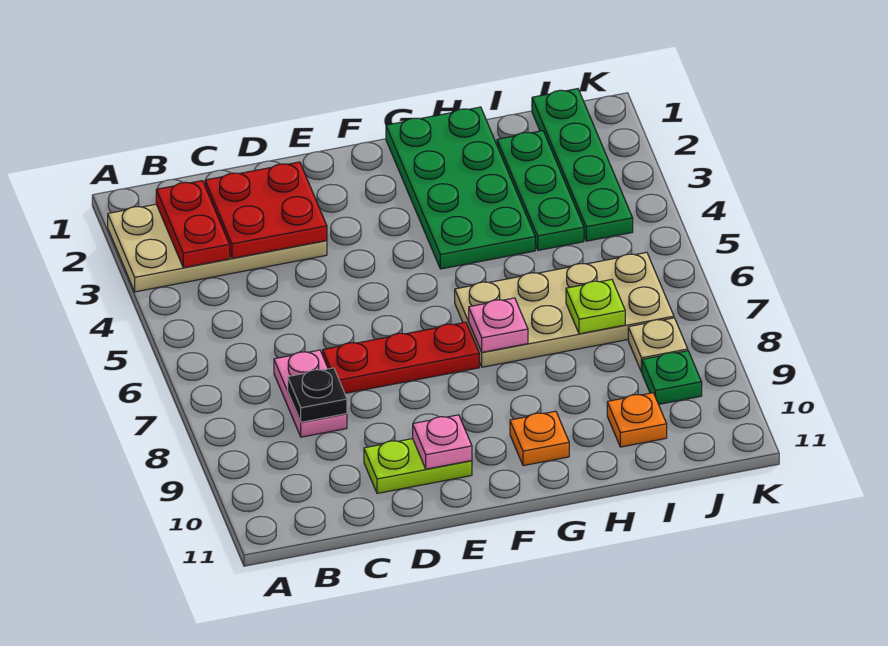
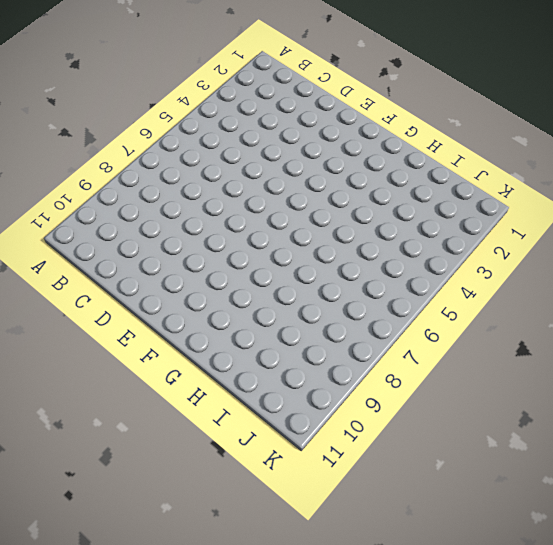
none -> tan 2x4 plate [108,204,327,292]
none -> pink 1x2 plate [274,350,347,437]
none -> red 1x3 plate [323,322,479,393]

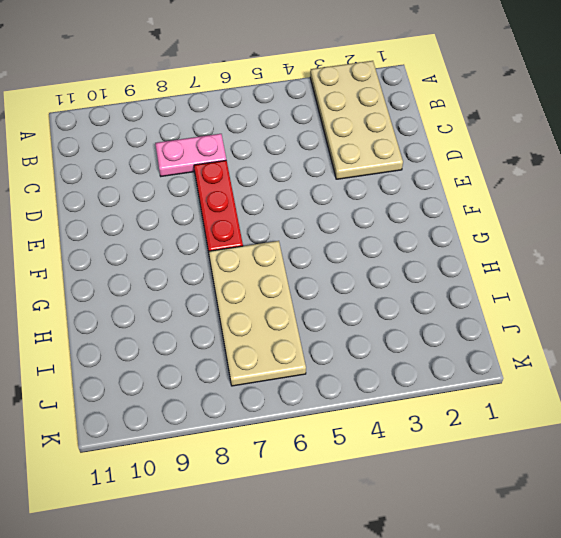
none -> lime 1x2 plate [364,439,472,493]
none -> green 2x4 plate [386,107,535,269]
none -> orange 1x1 plate [510,411,569,466]

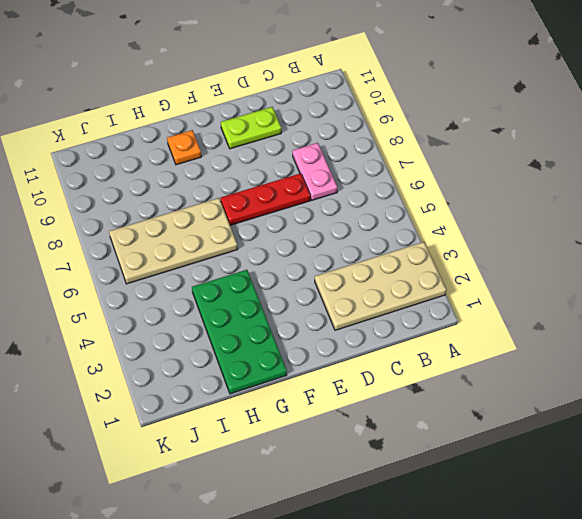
none -> green 1x3 plate [497,131,584,250]
none -> orange 1x1 plate [607,393,667,447]
none -> green 1x4 plate [532,89,633,241]

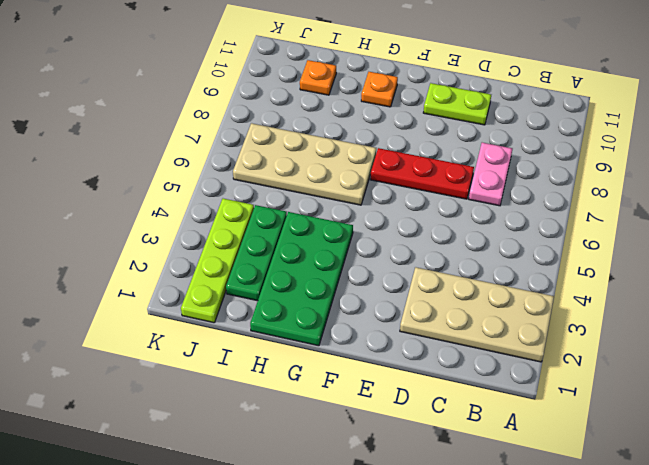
lime 1x4 plate [181,199,254,323] -> green 1x4 plate [532,89,633,241]
none -> tan 1x1 plate [628,318,688,372]
none -> green 1x1 plate [642,351,702,404]
none -> red 1x2 plate [156,181,230,268]

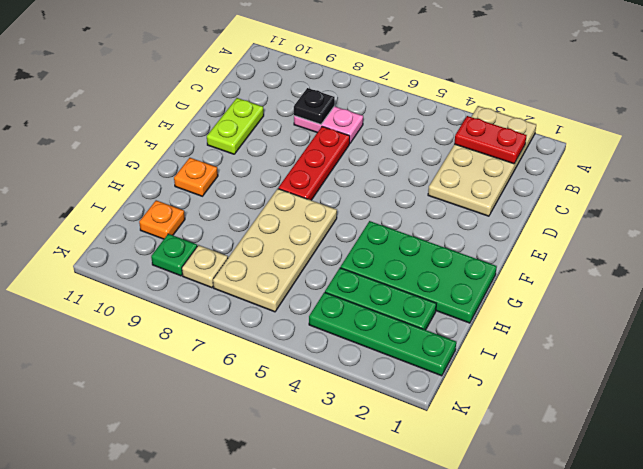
none -> red 2x2 plate [205,162,327,258]
none -> pink 1x1 plate [413,415,472,469]
none -> pink 1x1 plate [469,298,528,352]

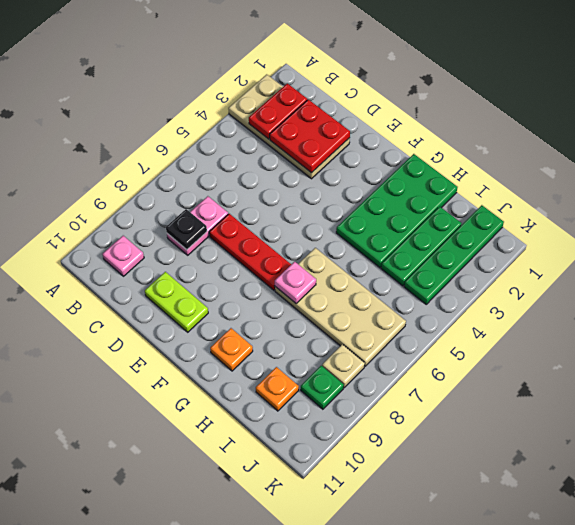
pink 1x1 plate [102,236,144,276] -> pink 1x1 plate moved to [413,415,472,469]
none -> lime 1x1 plate [566,280,625,334]

